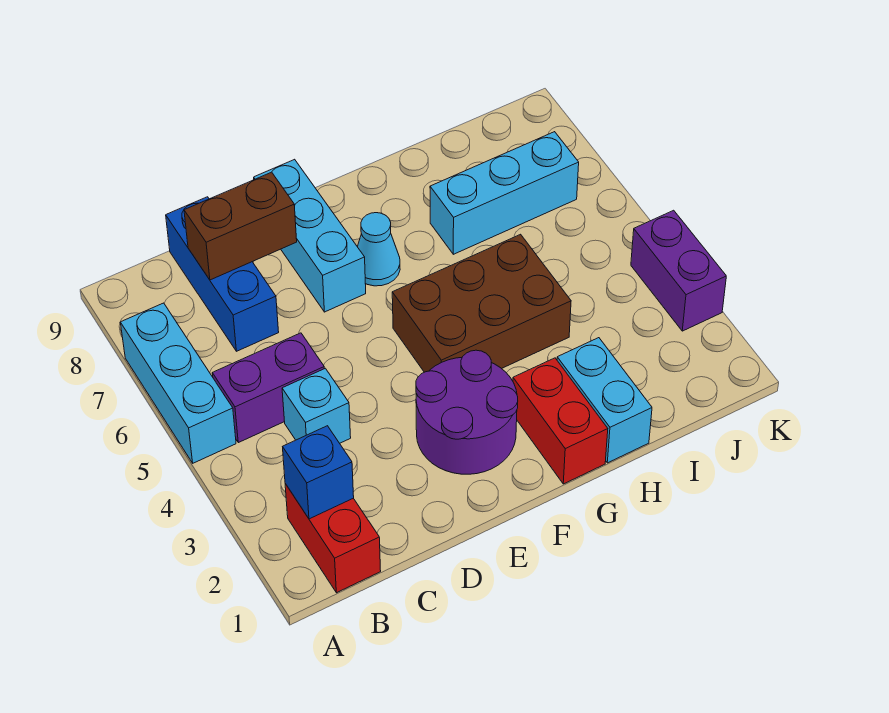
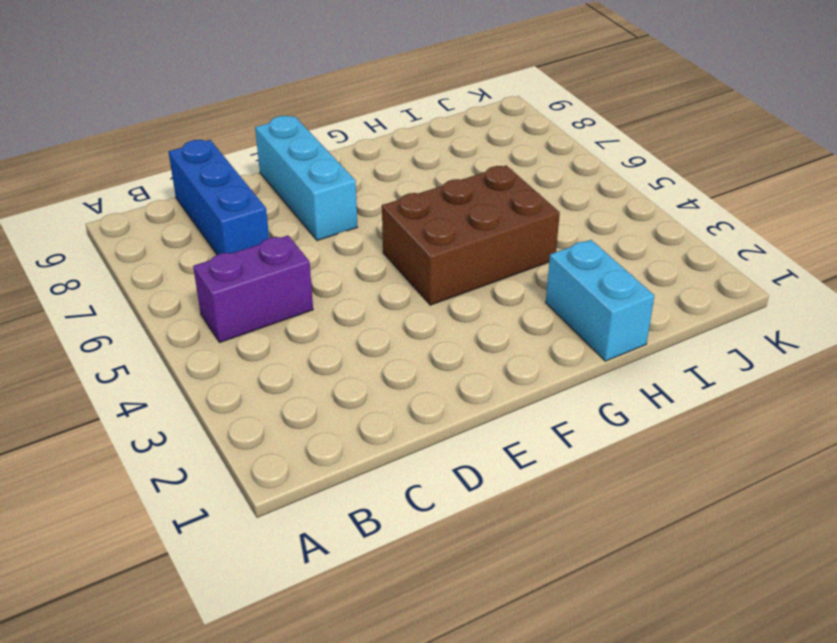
none -> cyan 1x3 brick [120,303,236,463]
none -> red 1x2 brick [285,484,381,593]
none -> cyan 1x1 brick [282,368,351,443]

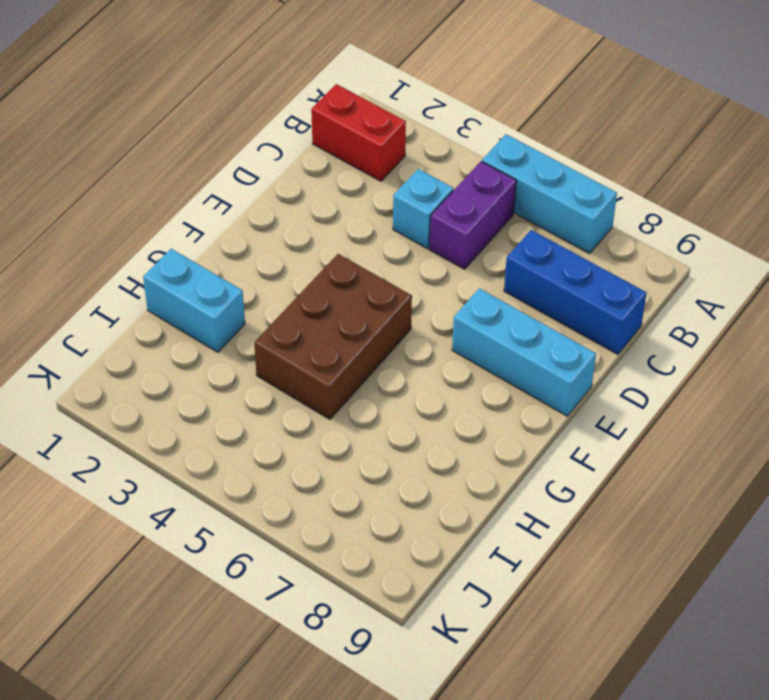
none -> purple 2x2 round brick [416,350,518,474]
none -> cyan 1x1 cone [358,213,400,286]
none -> red 1x2 brick [513,358,608,484]

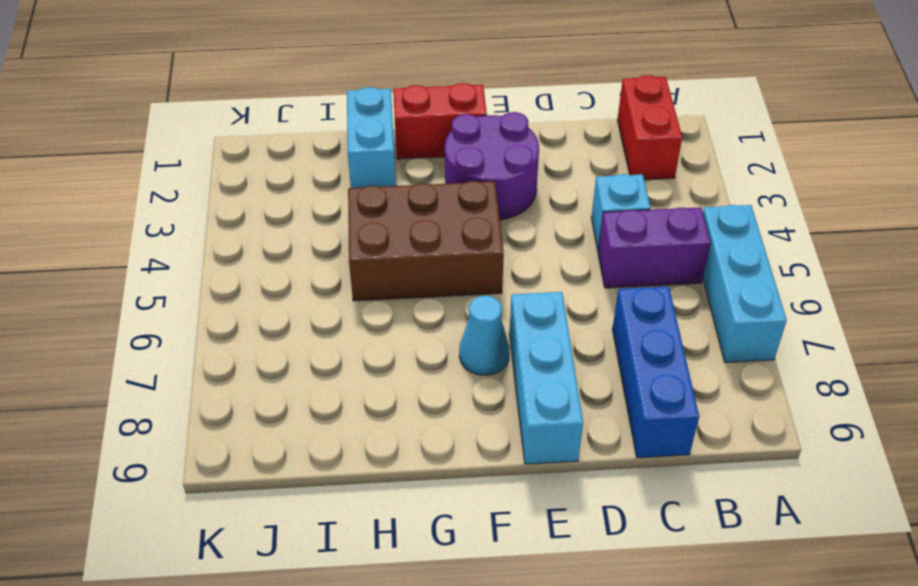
red 1x2 brick [393,83,487,159] -> red 1x2 brick turned to [513,358,608,484]
none -> cyan 1x3 brick [430,132,579,254]
none -> purple 1x2 brick [631,210,726,331]
none -> blue 1x1 brick [283,426,354,519]

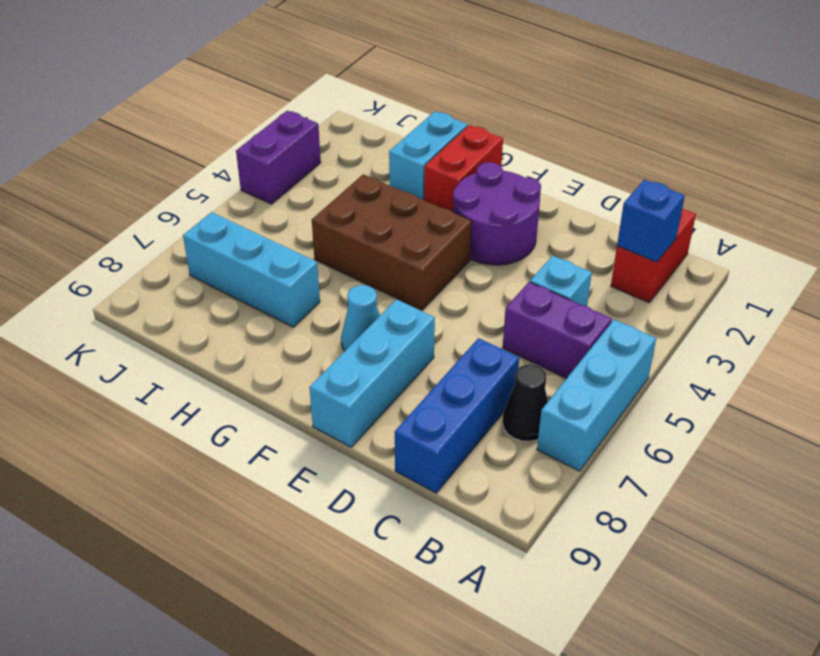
black 1x1 cone [502,364,548,441] -> none
none -> brown 1x2 brick [184,172,297,280]

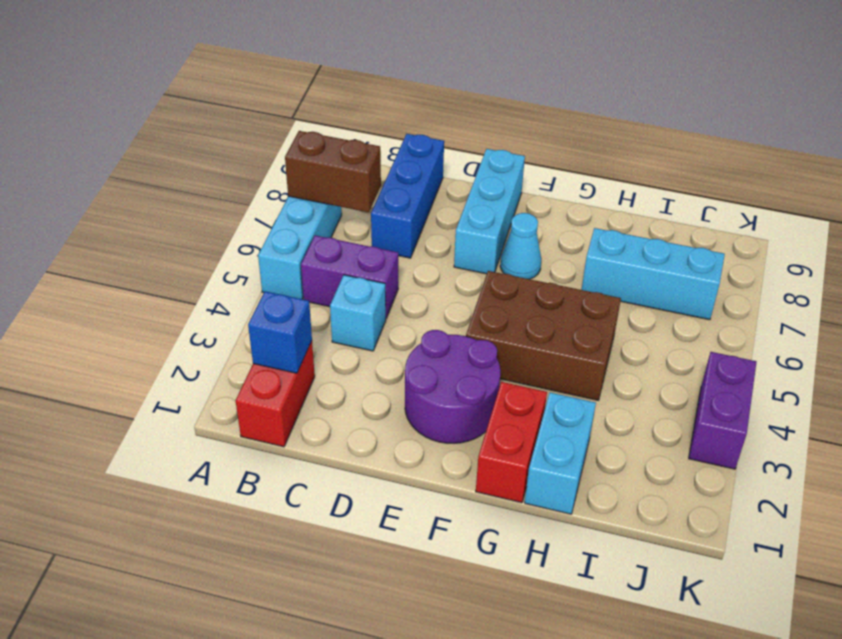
brown 1x2 brick [285,131,381,212] -> brown 1x2 brick moved to [184,172,297,280]

